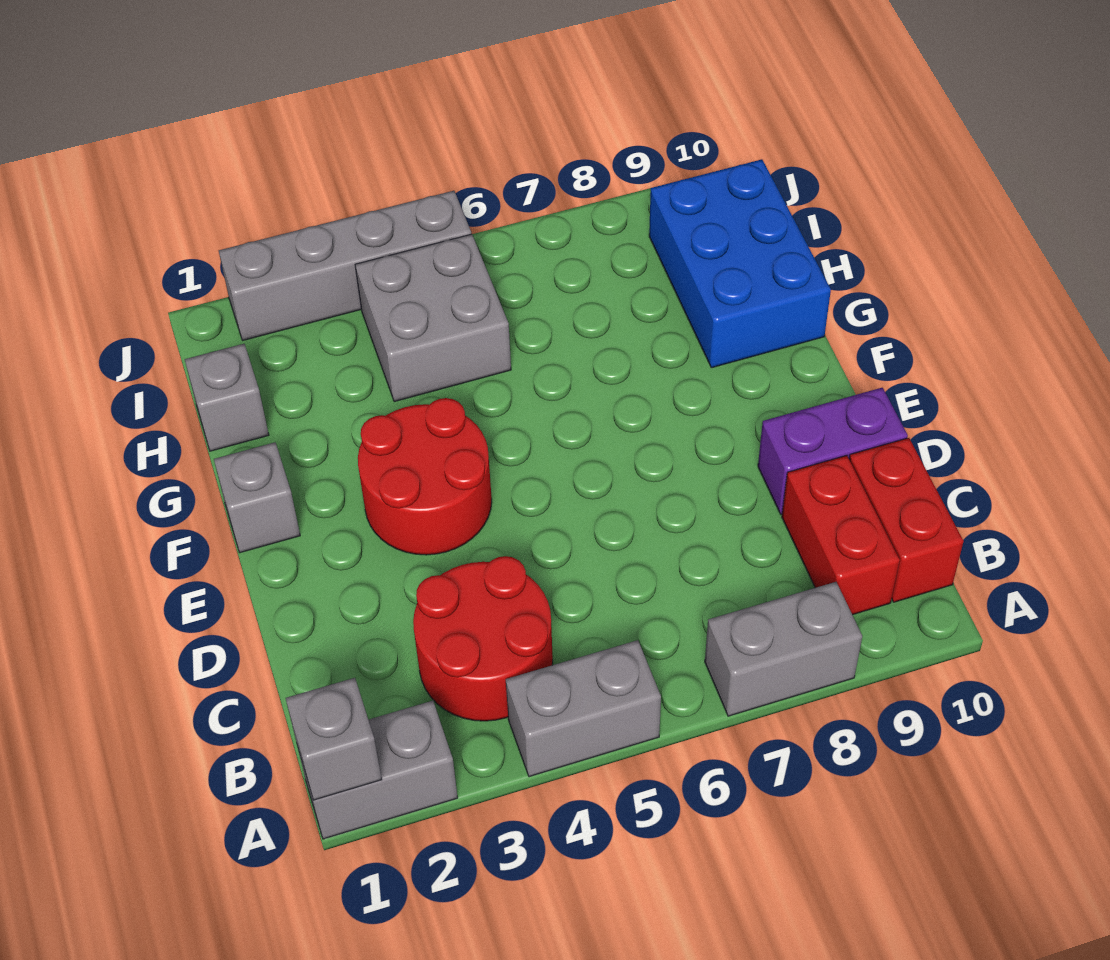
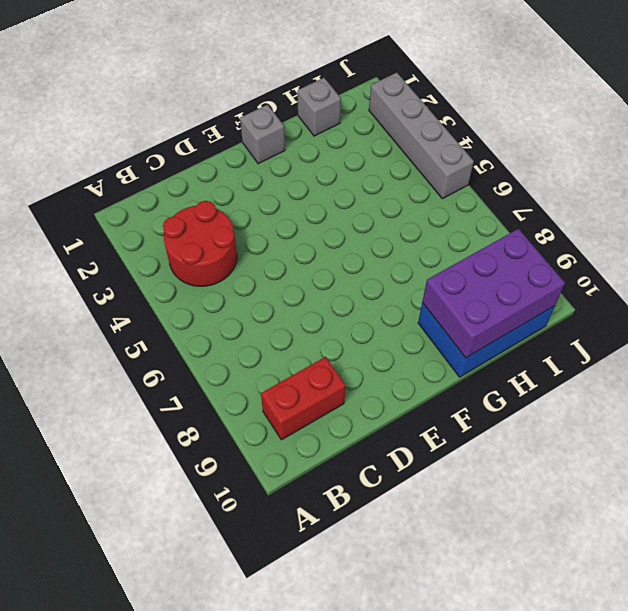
purple 2x3 brick [422,229,565,358] -> none
none -> grey 1x2 brick [298,701,458,839]
none -> grey 1x2 brick [506,640,661,777]
none -> grey 1x2 brick [705,582,862,716]

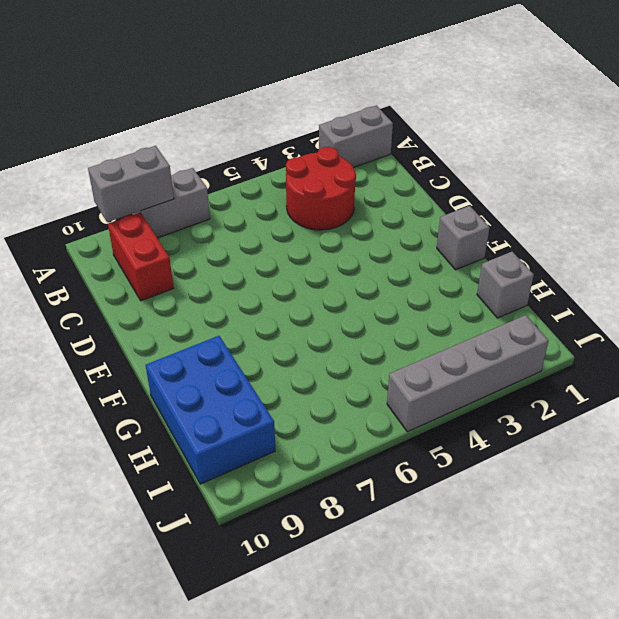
grey 1x2 brick [88,146,174,222] -> grey 1x2 brick moved to [506,640,661,777]
none -> red 1x2 brick [849,438,964,602]
none -> purple 1x2 brick [758,388,908,514]
none -> red 2x2 round brick [358,398,492,555]

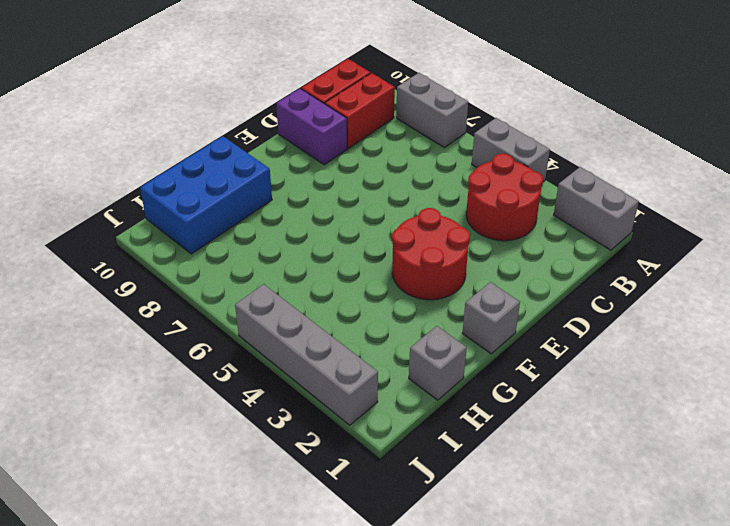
none -> grey 2x2 brick [355,234,511,402]
none -> grey 1x1 brick [286,678,382,800]

